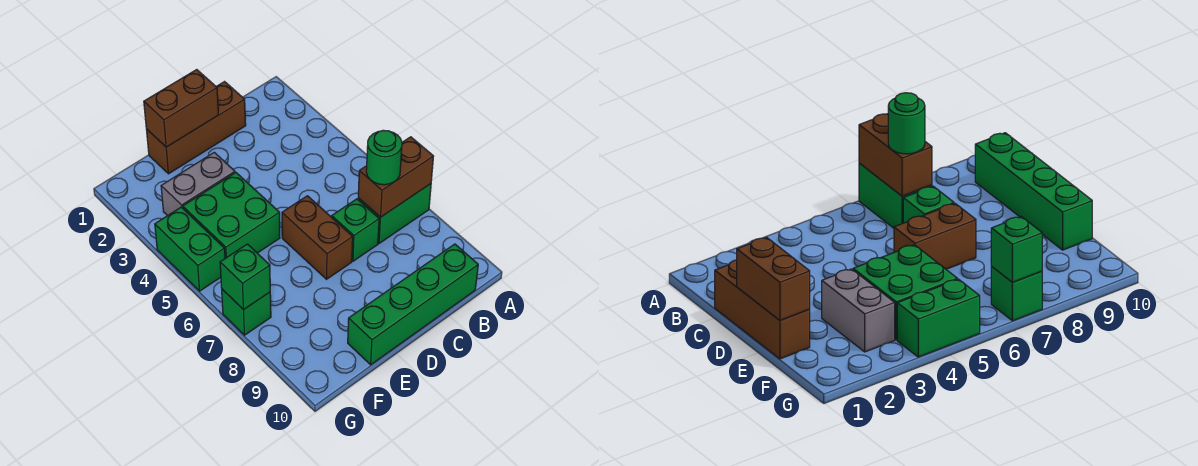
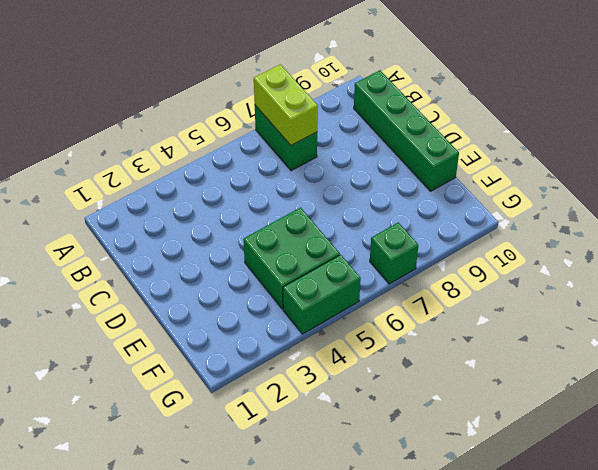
lime 1x2 brick [254,64,318,145] -> brown 1x2 brick [358,137,434,217]
none -> brown 1x3 brick [146,82,246,174]
none -> green 1x1 brick [332,199,379,261]
none -> brown 1x2 brick [282,196,353,279]

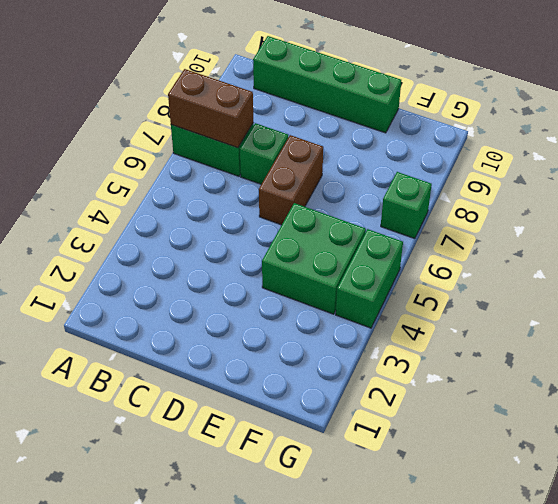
none -> brown 1x3 brick [146,82,246,174]
none -> grey 1x2 brick [161,152,235,216]
none -> brown 1x2 brick [144,70,218,147]

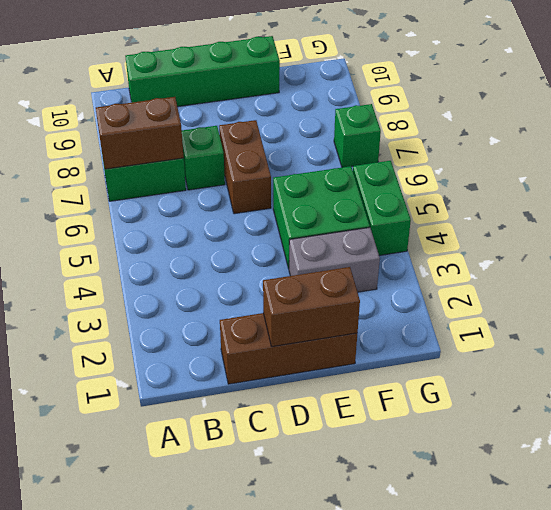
none -> green 1x1 brick [220,244,270,310]
none -> green 1x1 round brick [366,130,402,185]

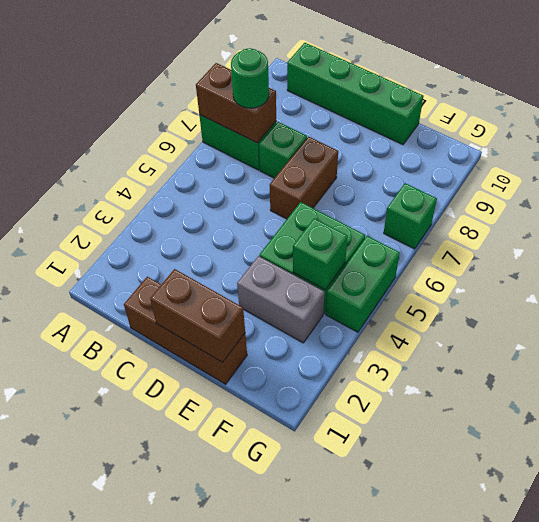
green 1x1 brick [293,218,348,290] -> green 1x1 brick moved to [220,244,270,310]

